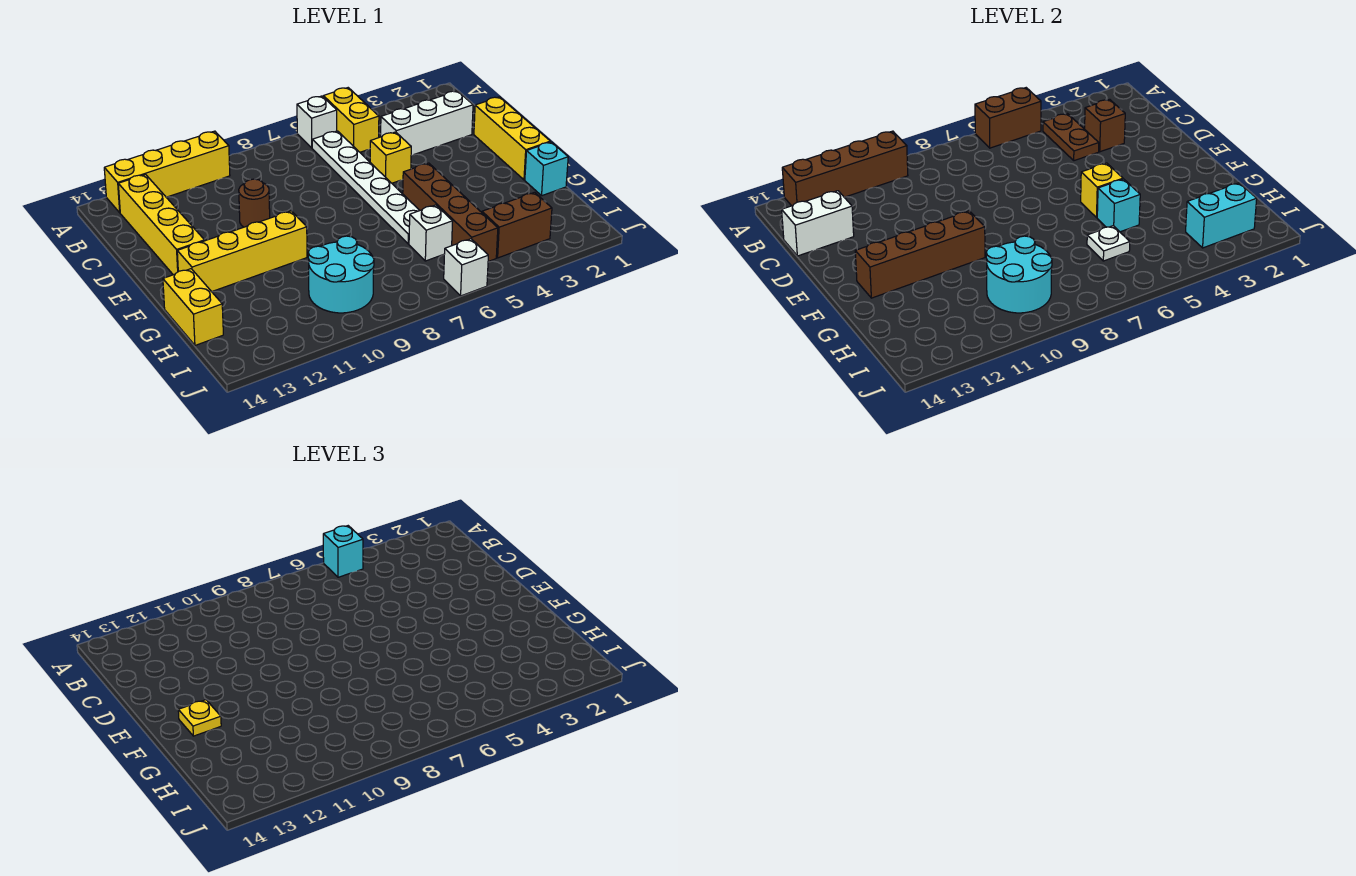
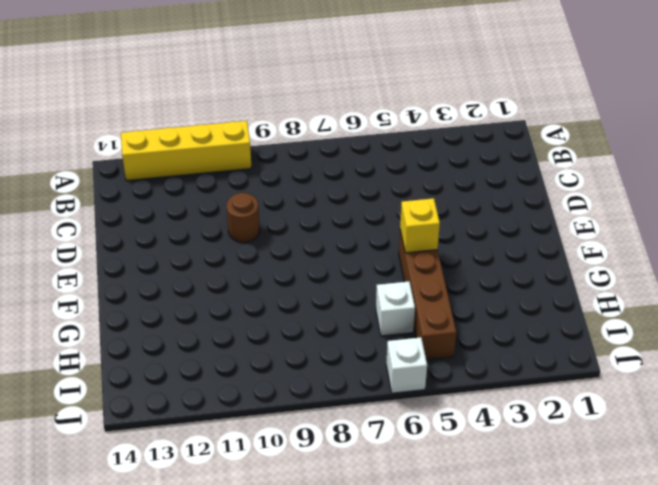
none -> yellow 1x2 brick [323,88,379,152]
none -> white 1x1 brick [297,96,337,148]
none -> white 1x6 plate [312,131,420,244]
none -> yellow 1x4 brick [118,174,205,275]

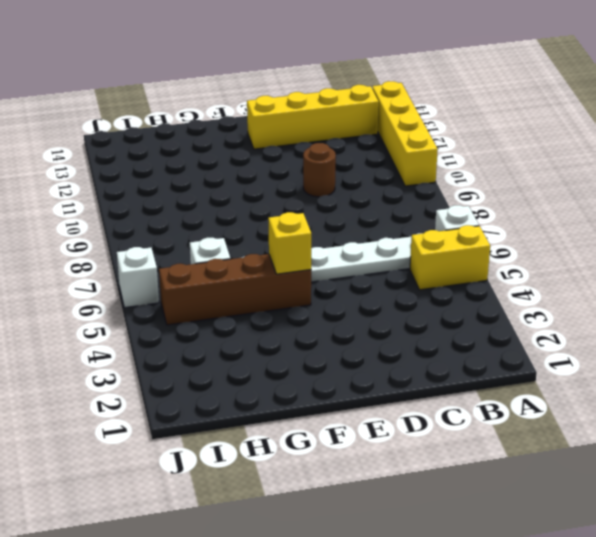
none -> white 1x3 brick [381,91,473,155]
none -> yellow 1x3 brick [474,97,550,180]
none -> yellow 1x1 brick [370,132,411,183]
none -> yellow 1x4 brick [177,211,307,292]

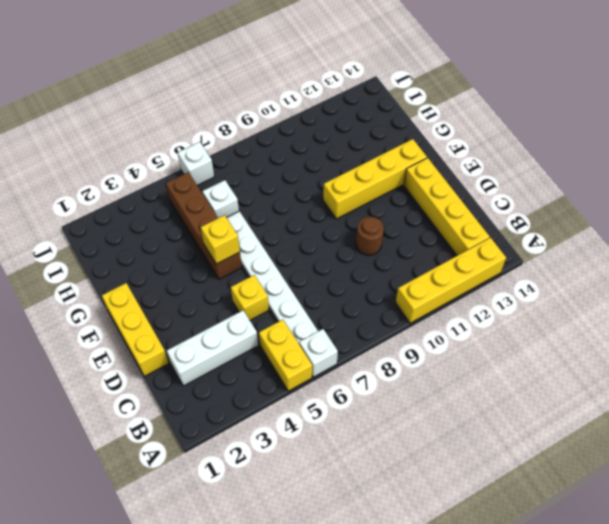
none -> cyan 1x1 brick [525,142,568,196]
none -> yellow 1x2 brick [163,269,223,345]
none -> cyan 2x2 round brick [308,236,374,313]
none -> brown 1x2 brick [482,192,552,258]

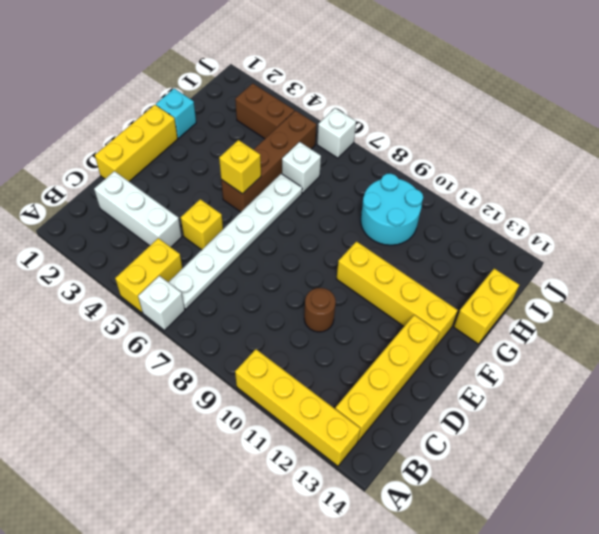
none -> brown 1x2 brick [975,88,1041,148]
none -> brown 1x4 brick [782,131,908,206]
none -> brown 1x2 plate [1043,114,1099,161]
none -> brown 1x1 brick [1085,99,1125,152]

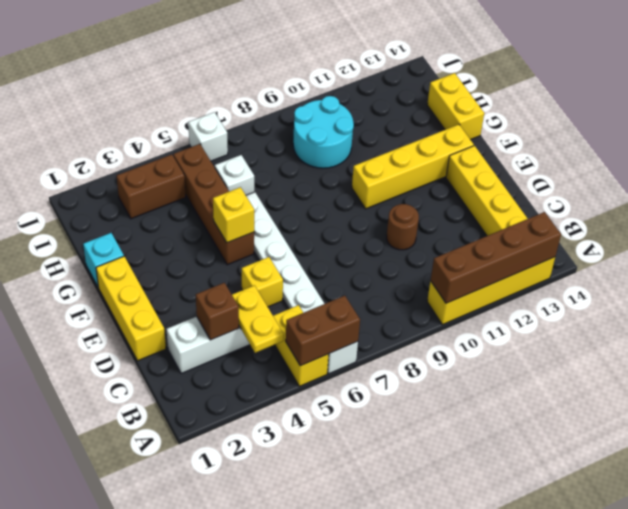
yellow 1x2 plate [232,285,284,353] -> brown 1x2 plate [1043,114,1099,161]
none -> white 1x2 brick [782,191,854,256]
none -> brown 1x4 brick [855,211,985,298]
none -> cyan 1x1 brick [1097,179,1140,232]
none -> white 1x1 plate [1087,226,1130,261]

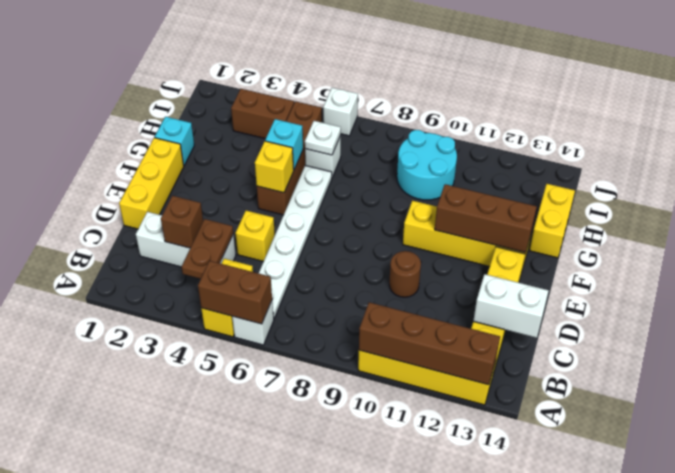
brown 1x3 brick [435,184,537,252] -> brown 1x4 brick [855,211,985,298]
none -> cyan 2x2 round brick [986,236,1052,313]
none -> cyan 1x2 brick [1186,183,1257,248]
none -> cyan 1x1 brick [323,526,363,577]
none -> yellow 1x1 plate [178,700,221,736]

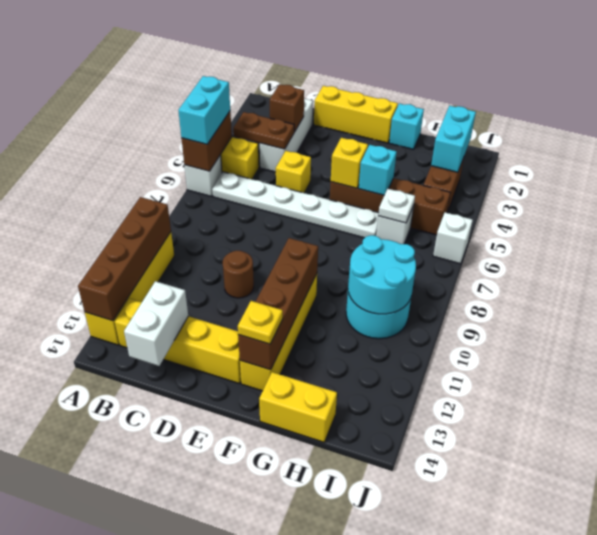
cyan 1x2 brick [178,76,230,144] -> cyan 1x1 brick [323,526,363,577]

